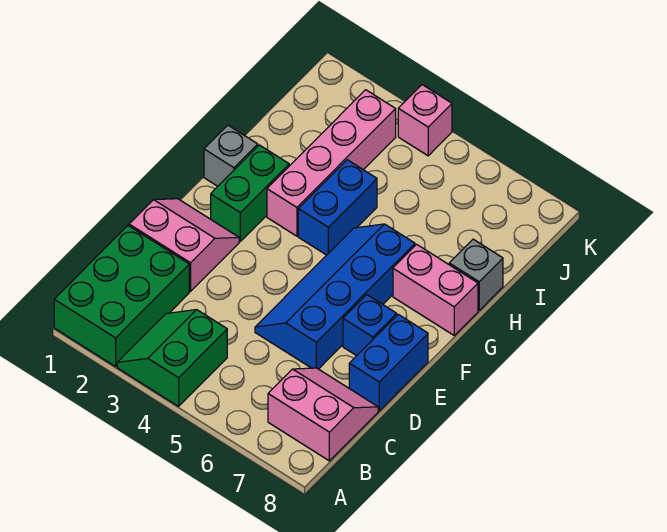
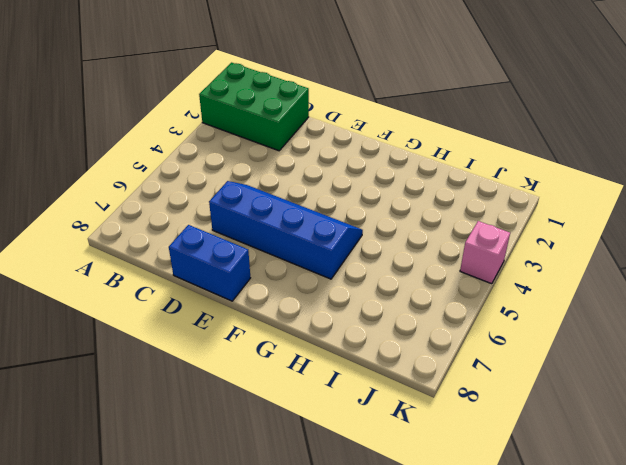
none -> green 2x2 slope [117,310,227,406]
none -> pink 2x2 slope [268,368,378,461]
none -> pink 2x2 slope [129,199,239,291]

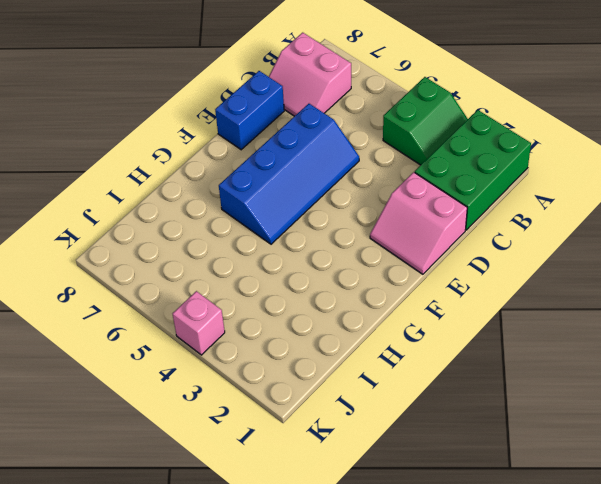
none -> blue 1x1 brick [343,295,397,356]
none -> green 1x2 brick [211,145,289,241]
none -> grey 1x1 brick [204,125,258,186]

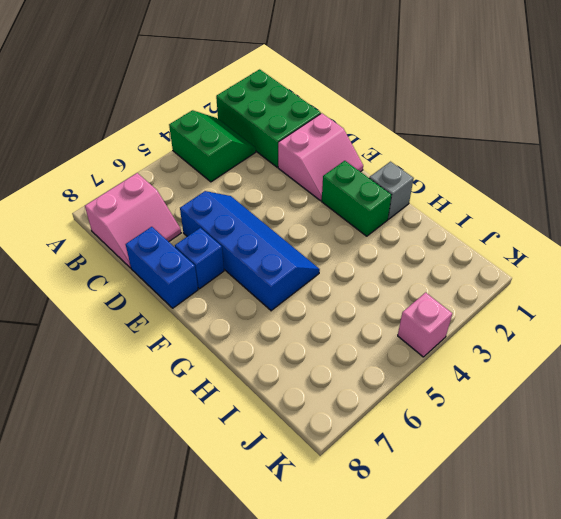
none -> pink 1x4 brick [267,90,396,236]
none -> blue 1x2 brick [298,160,377,255]
none -> pink 1x2 brick [393,244,478,335]

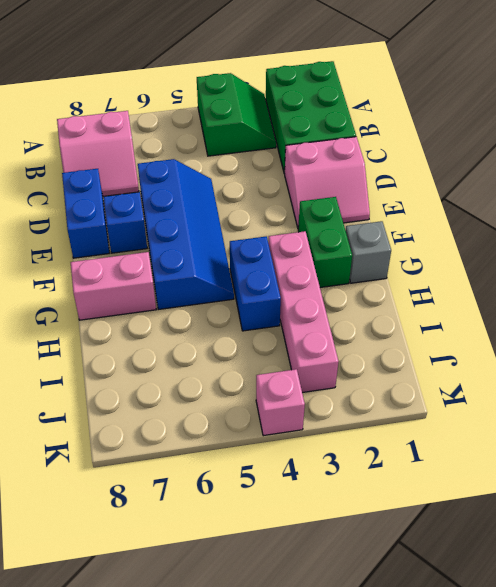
none -> grey 1x1 brick [449,239,503,310]

